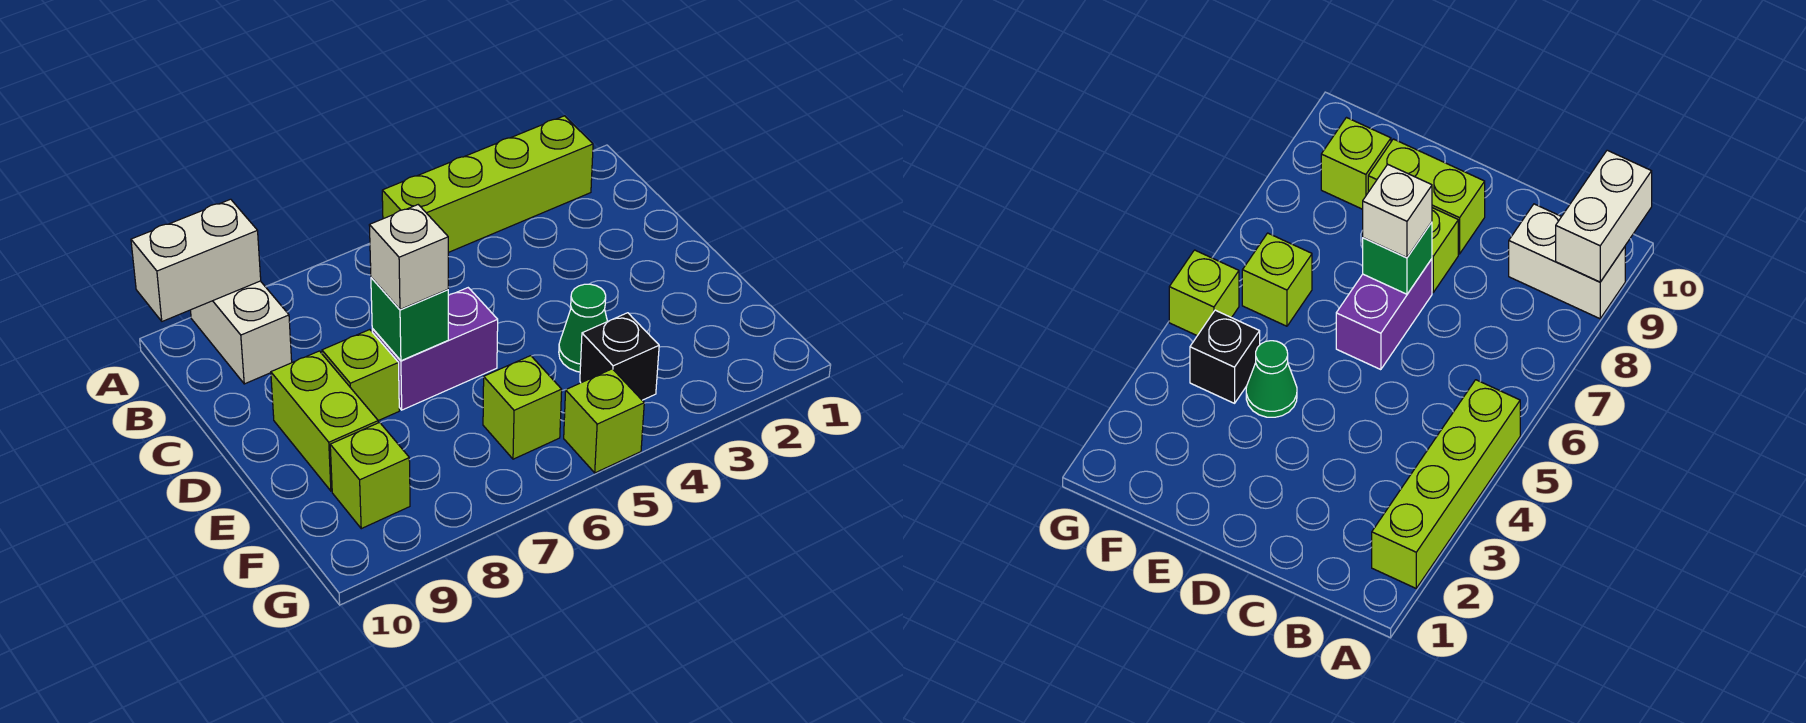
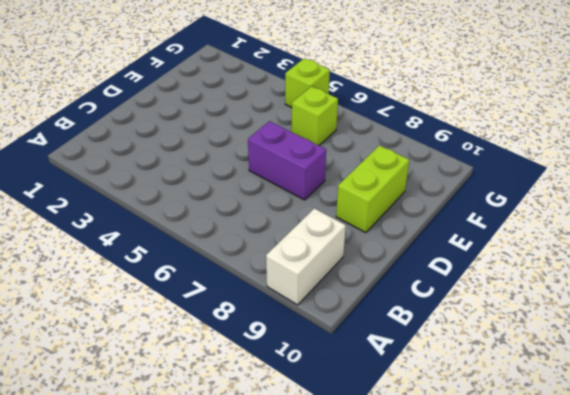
none -> lime 1x4 brick [382,116,593,253]
none -> lime 1x1 brick [322,330,399,421]
none -> green 1x1 cone [559,284,607,372]

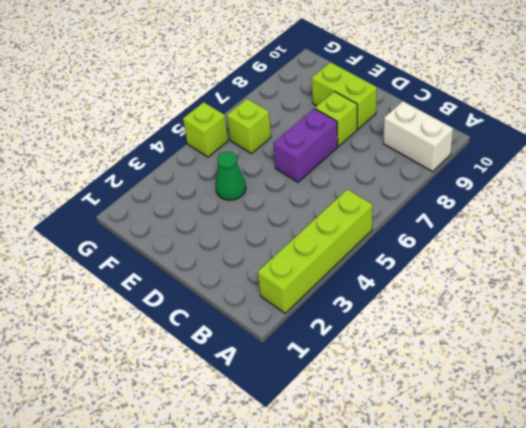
none -> black 1x1 brick [580,313,659,400]
none -> lime 1x1 brick [330,422,410,529]
none -> white 1x2 brick [131,199,261,321]

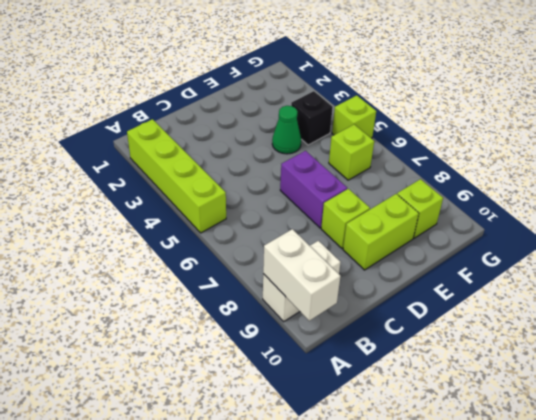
none -> green 1x1 brick [371,278,448,361]
none -> white 1x1 brick [369,205,448,310]

